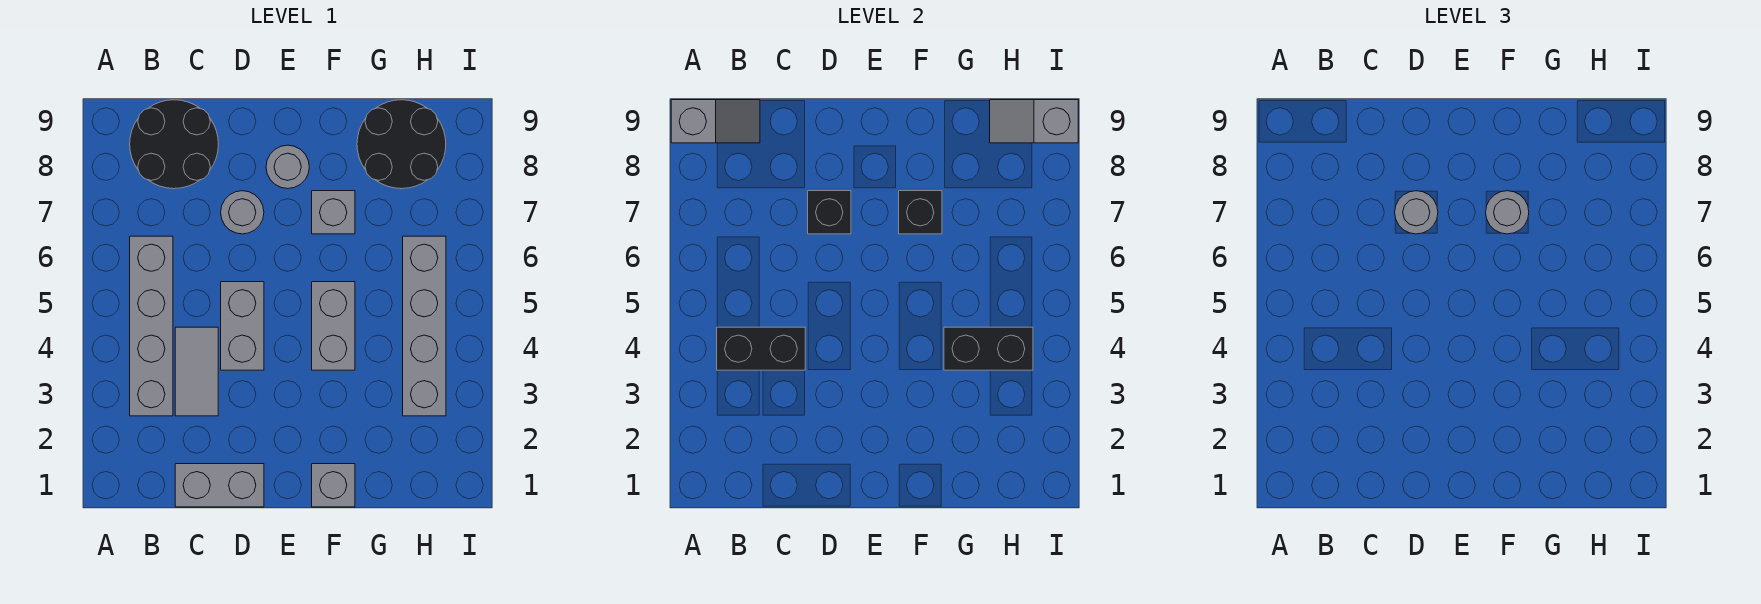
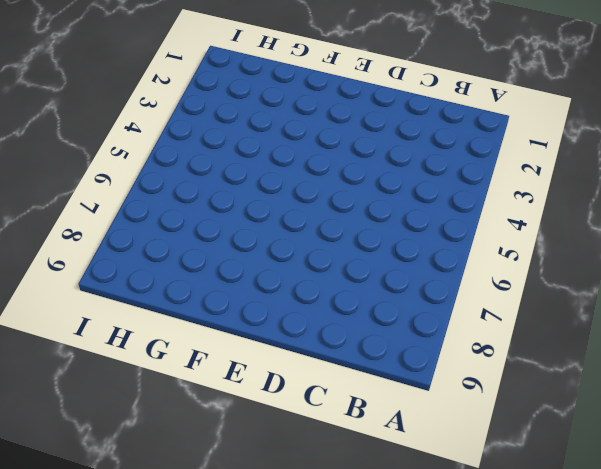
none -> grey 1x4 brick [130,236,173,416]
none -> black 2x2 round brick [130,100,218,189]
none -> grey 1x2 brick [175,464,264,507]

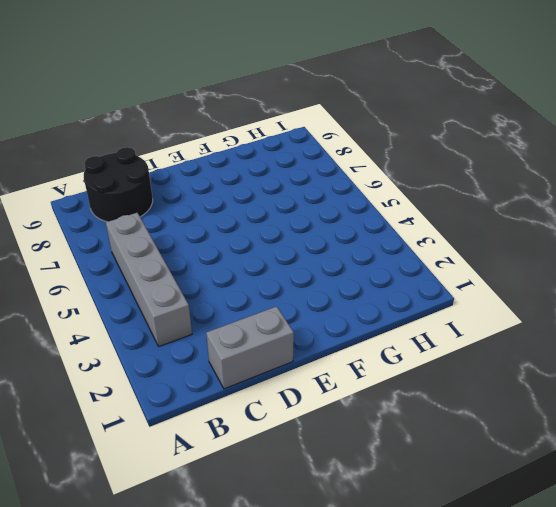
none -> grey 1x2 tile [175,327,218,416]
none -> grey 1x2 brick [221,282,264,370]
none -> grey 1x1 round brick [221,191,264,234]

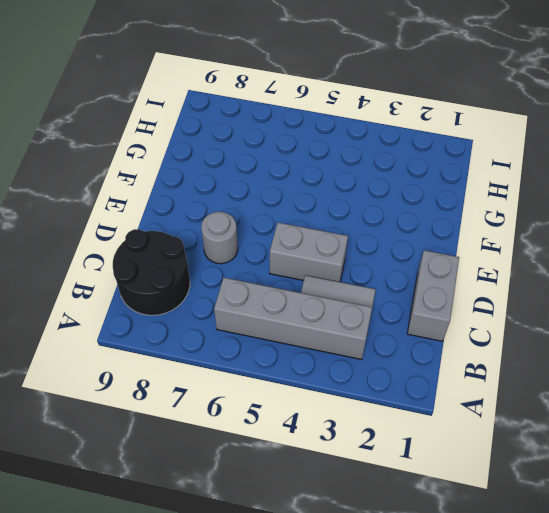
none -> grey 1x1 round brick [266,145,309,189]
none -> grey 1x1 brick [312,464,355,507]
none -> grey 1x2 brick [312,282,355,370]

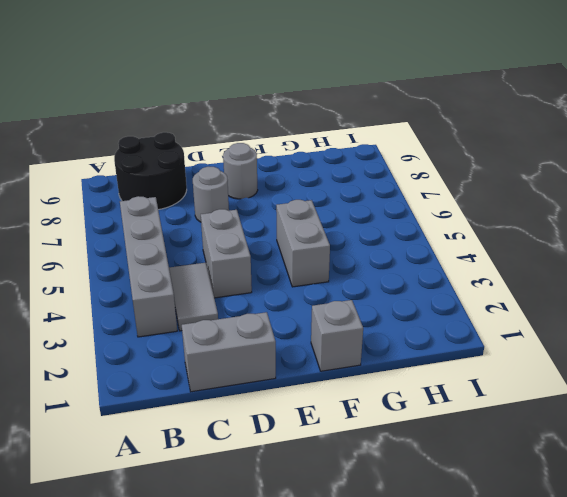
none -> grey 1x1 brick [312,191,355,234]
none -> black 2x2 round brick [357,100,446,189]
none -> grey 1x4 brick [403,236,446,416]

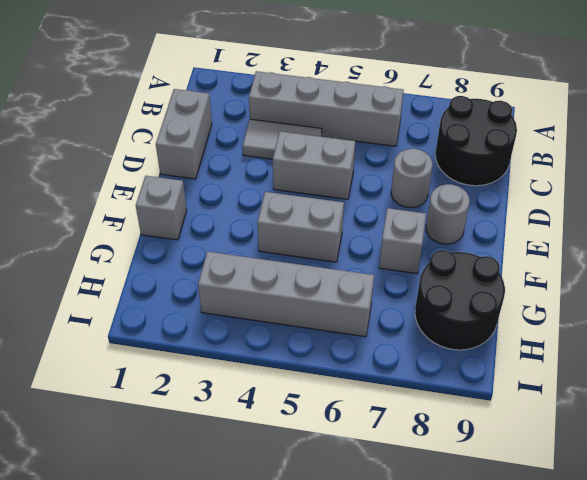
none -> grey 1x2 slope [671,100,760,143]
none -> black 1x2 brick [717,327,805,370]
none -> black 1x1 brick [808,191,851,234]

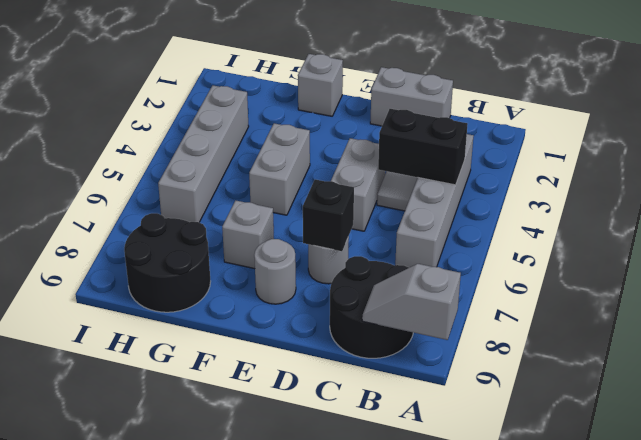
none -> black 1x1 brick [899,191,942,234]
none -> black 1x2 brick [944,327,1033,370]
none -> grey 1x2 slope [990,100,1078,143]

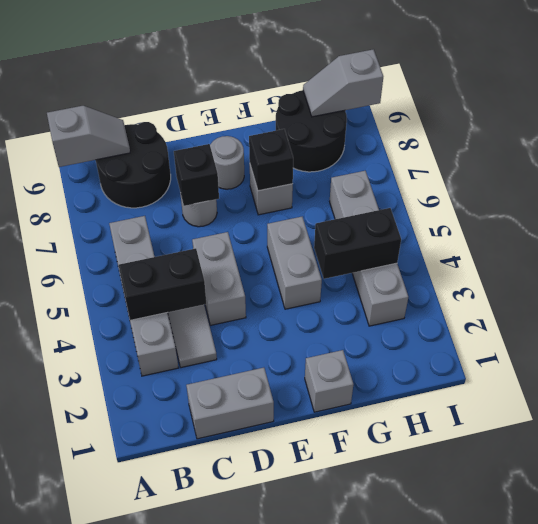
none -> grey 1x1 round brick [1395,191,1438,234]
none -> grey 1x1 round brick [1486,191,1529,234]

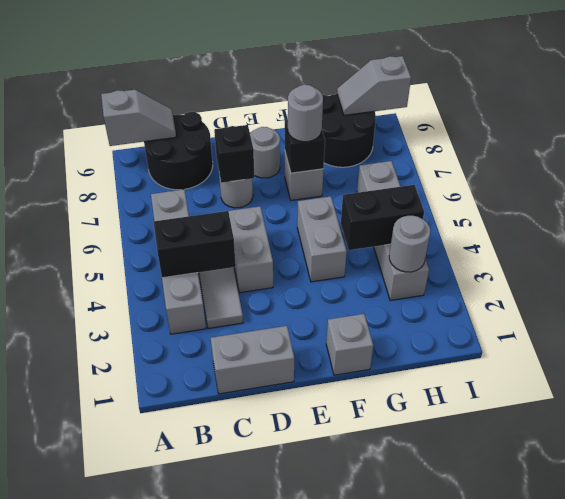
grey 1x1 round brick [389,216,430,272] -> grey 1x1 round brick moved to [1395,191,1438,234]

